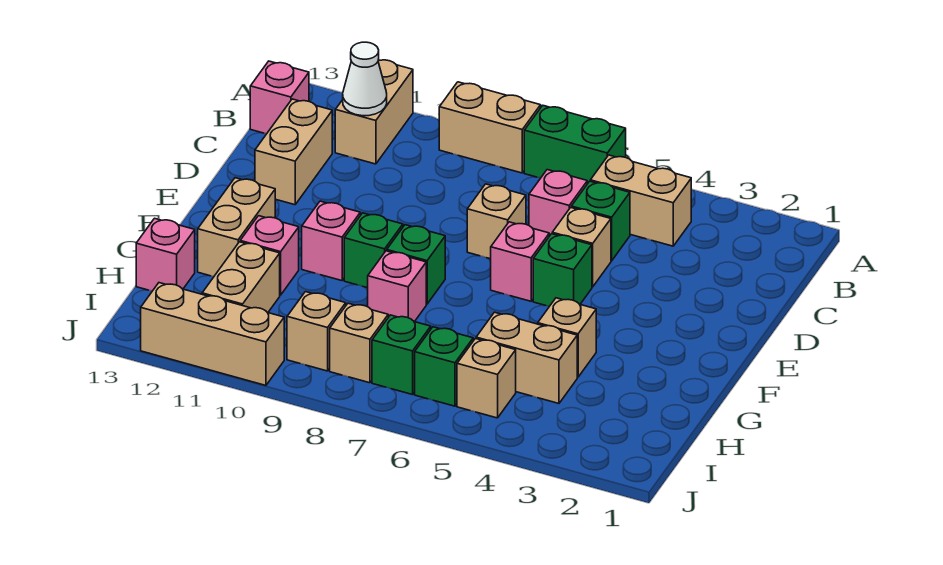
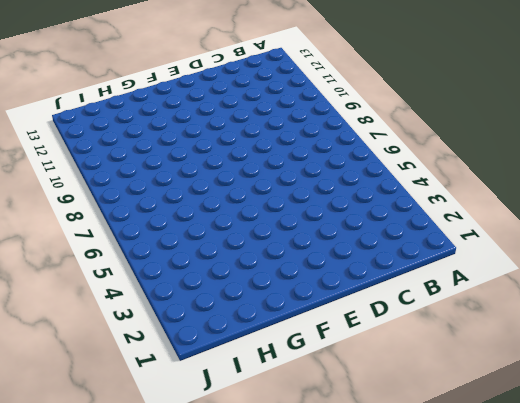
none -> green 1x2 brick [524,106,626,184]
none -> tan 1x2 brick [439,82,541,173]
none -> tan 1x2 brick [335,60,413,164]

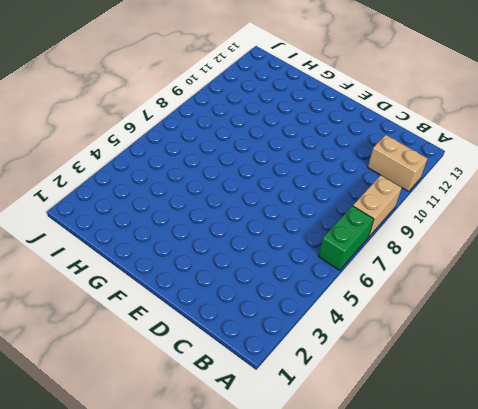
none -> tan 1x2 brick [590,155,691,246]
none -> pink 1x1 brick [250,61,309,134]
none -> green 1x1 brick [571,181,630,261]

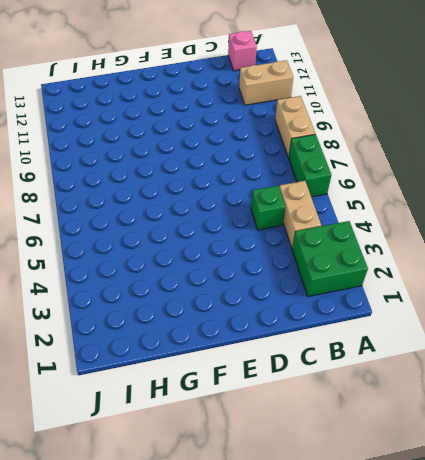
green 2x2 brick [292,221,368,297] -> none
none -> pink 1x1 brick [529,170,587,236]
none -> tan 1x2 brick [255,99,332,205]
none -> tan 1x1 brick [552,207,611,287]

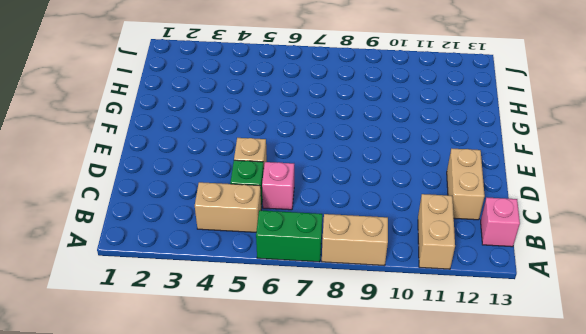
none -> tan 1x1 brick [467,184,526,259]
none -> green 1x1 brick [533,234,592,306]
none -> pink 1x1 brick [491,222,549,301]

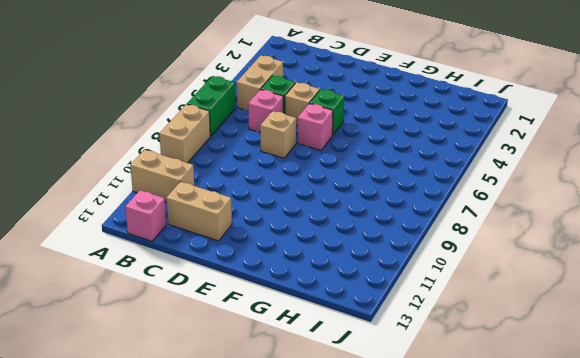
none -> green 1x1 brick [387,225,445,304]
none -> green 1x1 brick [344,213,403,288]
none -> pink 1x1 brick [302,201,360,281]

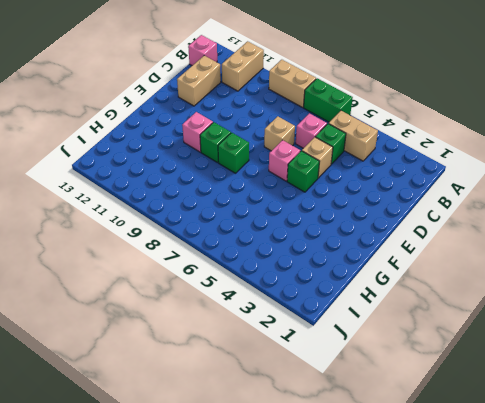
none -> tan 1x2 brick [198,178,275,276]
none -> tan 1x1 brick [538,298,596,377]
none -> pink 1x1 brick [368,251,426,322]

